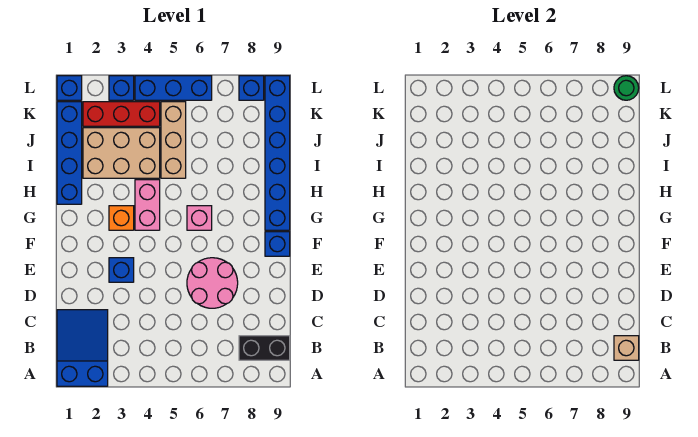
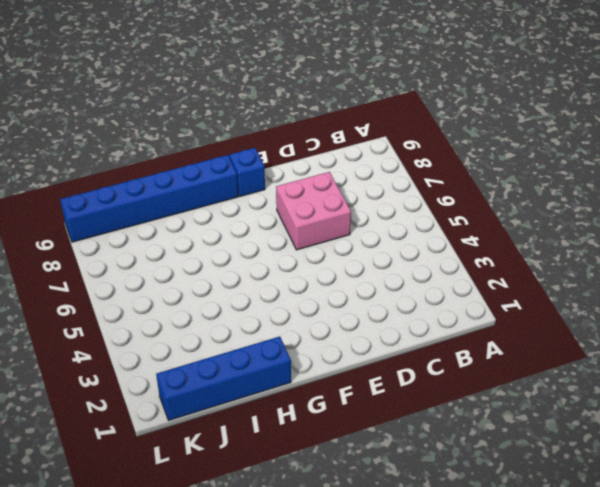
pink 2x2 brick [276,172,351,250] -> pink 2x2 round brick [187,258,238,308]
none -> blue 2x3 slope [57,310,108,386]
none -> black 1x2 brick [239,336,290,360]
none -> blue 1x1 brick [109,258,134,282]

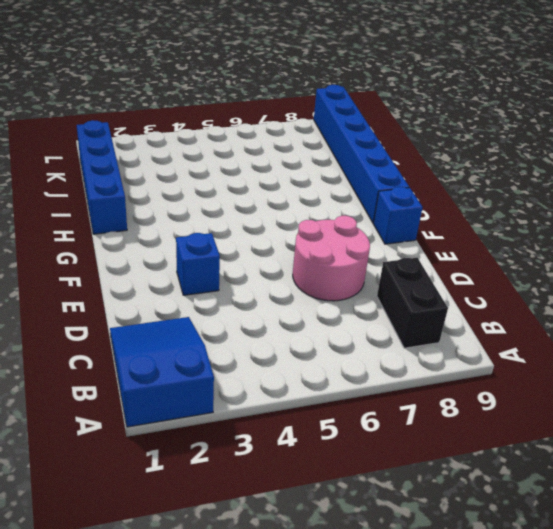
black 1x2 brick [377,258,448,348] -> black 1x2 brick turned to [239,336,290,360]
none -> orange 1x1 brick [109,206,134,230]
none -> pink 1x2 brick [135,180,160,230]
none -> pink 1x1 brick [187,206,212,230]

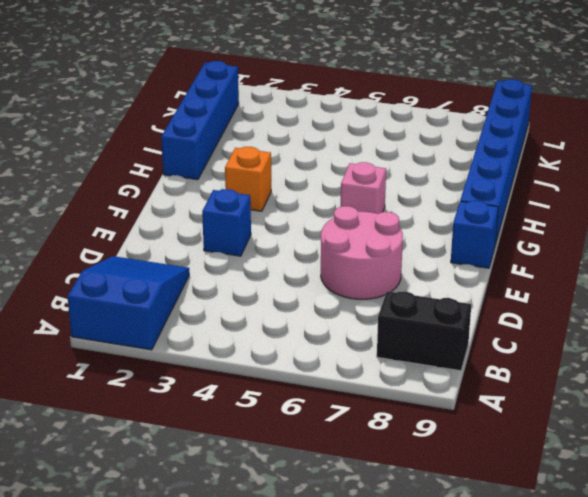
none -> pink 1x2 brick [135,180,160,230]
none -> tan 2x3 brick [83,128,160,178]
none -> tan 1x3 brick [161,102,186,178]

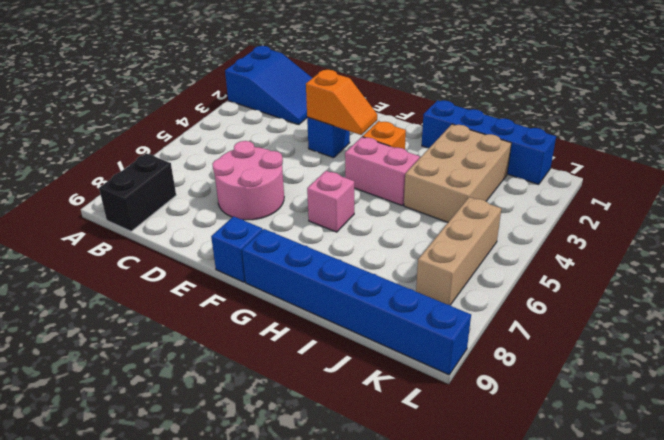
orange 1x2 slope [306,70,377,135] -> none
tan 1x3 brick [416,197,501,305] -> tan 1x3 brick turned to [161,102,186,178]
none -> red 1x3 brick [83,102,160,126]
none -> blue 1x1 brick [57,76,82,100]
none -> blue 1x1 brick [109,76,134,100]

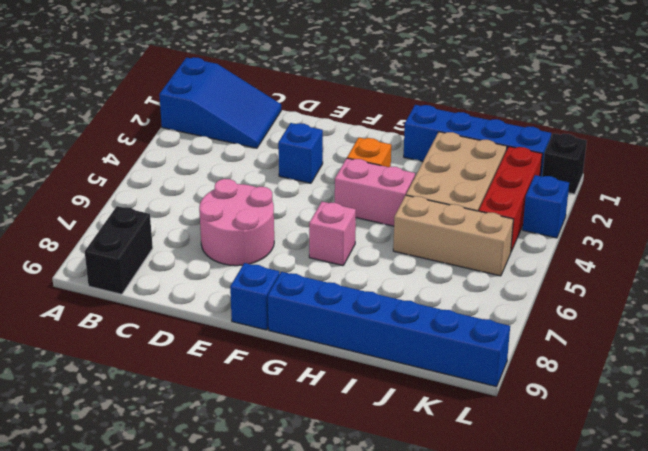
black 1x1 brick [542,133,587,194] -> blue 1x1 brick [57,76,82,100]
none -> blue 1x3 brick [135,76,212,100]
none -> blue 1x1 brick [239,76,264,100]
none -> tan 1x1 brick [614,336,639,360]

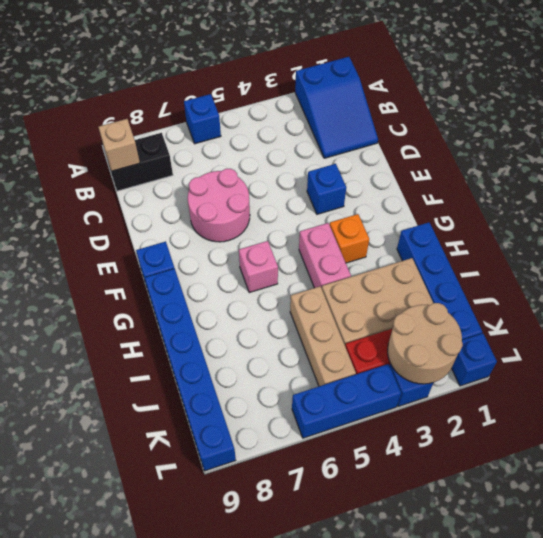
blue 1x1 brick [184,94,221,144] -> blue 1x1 brick moved to [239,76,264,100]
tan 2x2 round brick [388,303,463,384] -> none
none -> green 1x1 round brick [614,76,639,100]

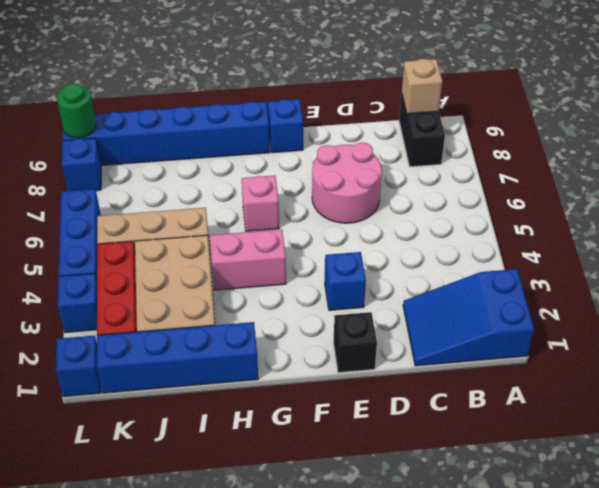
black 1x1 brick [333,312,377,373] -> none
none -> orange 1x1 brick [109,206,134,230]

